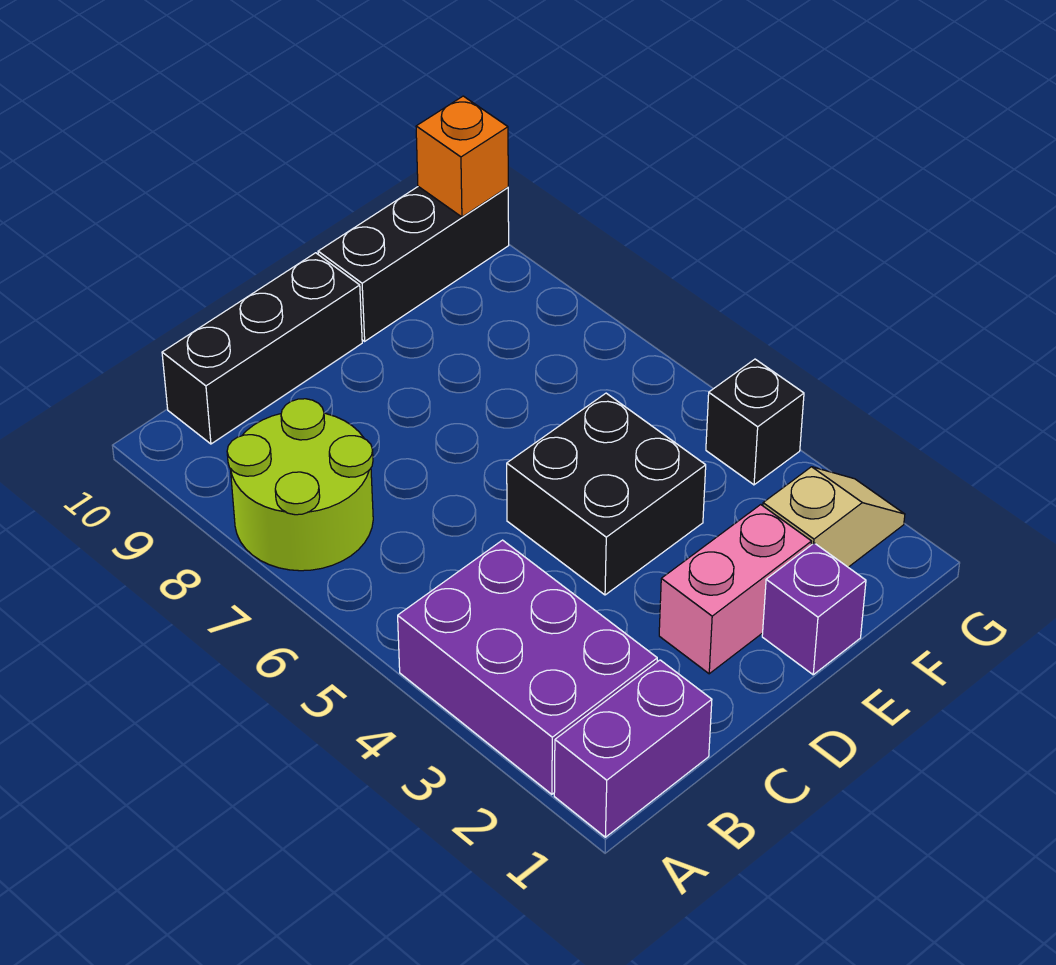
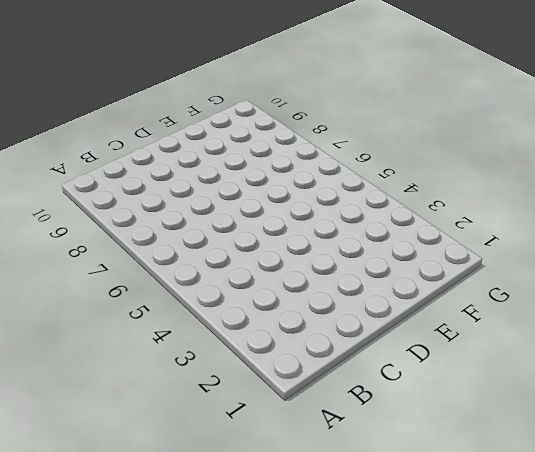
none -> purple 1x2 brick [554,660,712,837]
none -> purple 2x3 brick [398,540,657,794]

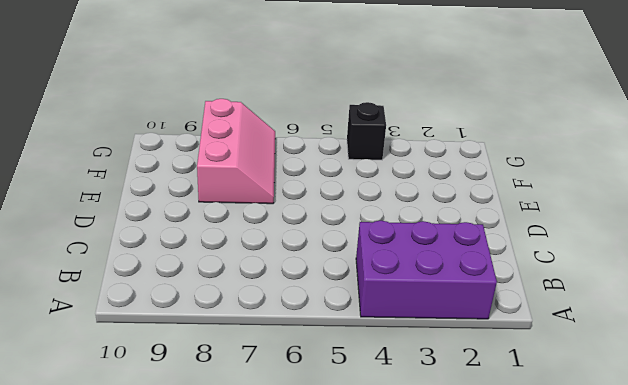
pink 2x3 slope [197,99,275,204] -> none
none -> purple 1x2 brick [554,660,712,837]
none -> lime 2x2 round brick [227,399,373,571]

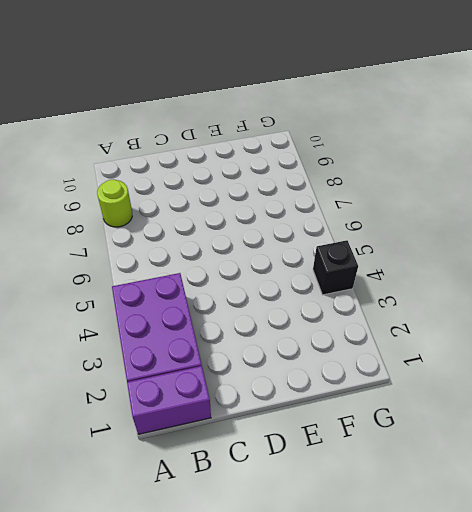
lime 1x1 round brick [97,180,132,227] -> lime 2x2 round brick [227,399,373,571]
none -> black 1x3 brick [162,253,362,444]
none -> pink 1x2 brick [659,505,812,674]

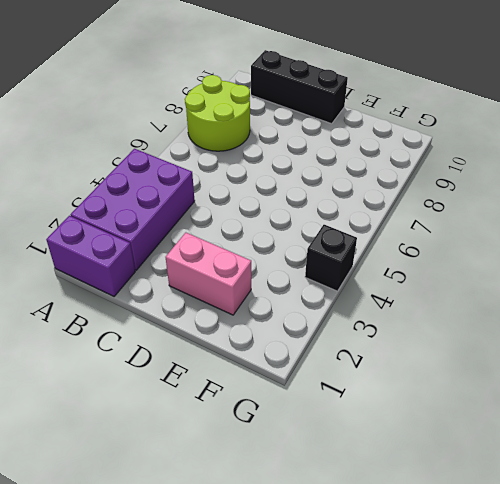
none -> black 2x2 brick [507,393,706,595]
none -> purple 1x1 brick [762,543,866,675]

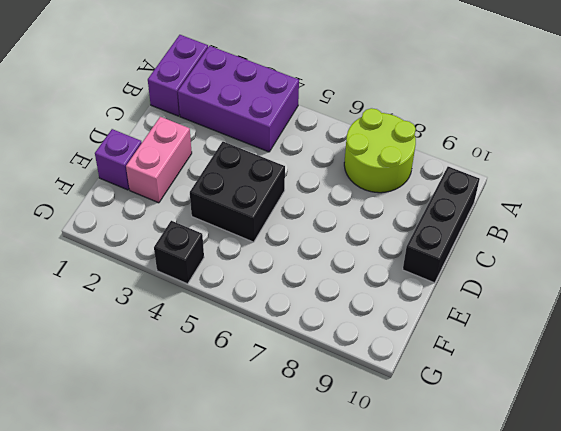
none -> black 1x3 brick [318,187,509,341]
none -> tan 1x2 slope [763,467,905,567]

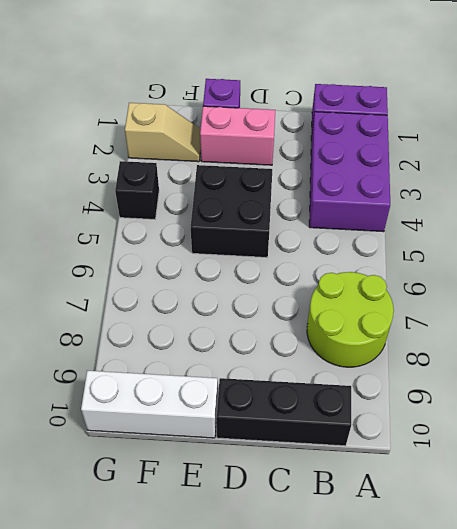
white 1x3 brick [81,371,218,438] -> black 1x3 brick [318,187,509,341]
tan 1x2 slope [125,103,201,162] -> tan 1x2 slope turned to [763,467,905,567]
none -> orange 1x1 brick [416,96,508,217]

